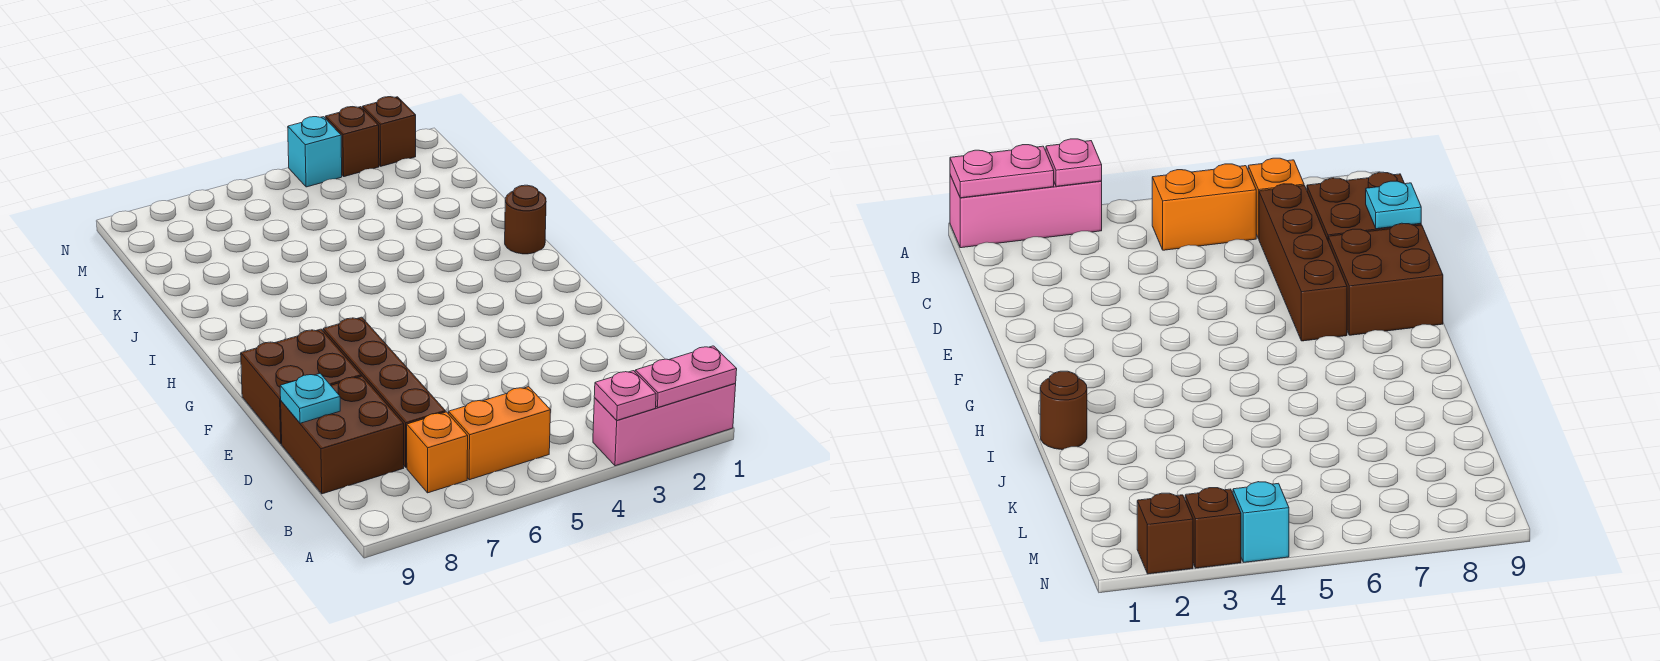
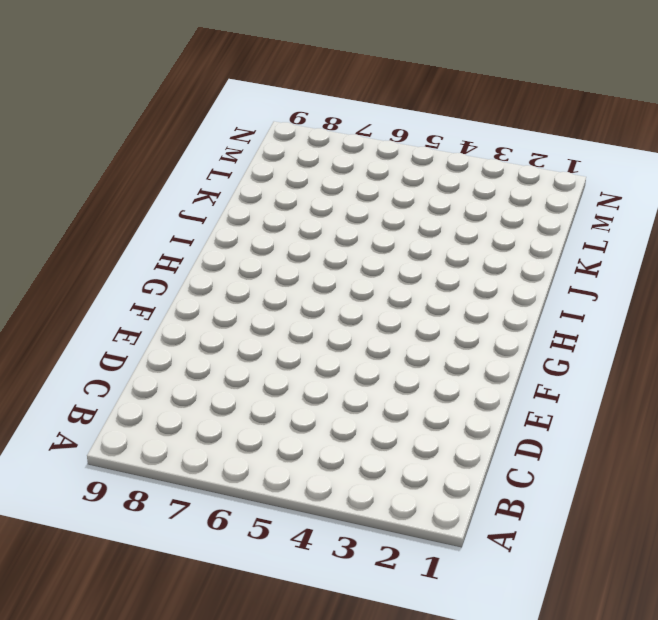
none -> pink 1x3 brick [593,384,736,466]
none -> orange 1x2 brick [448,387,551,480]
none -> orange 1x1 brick [407,412,468,493]

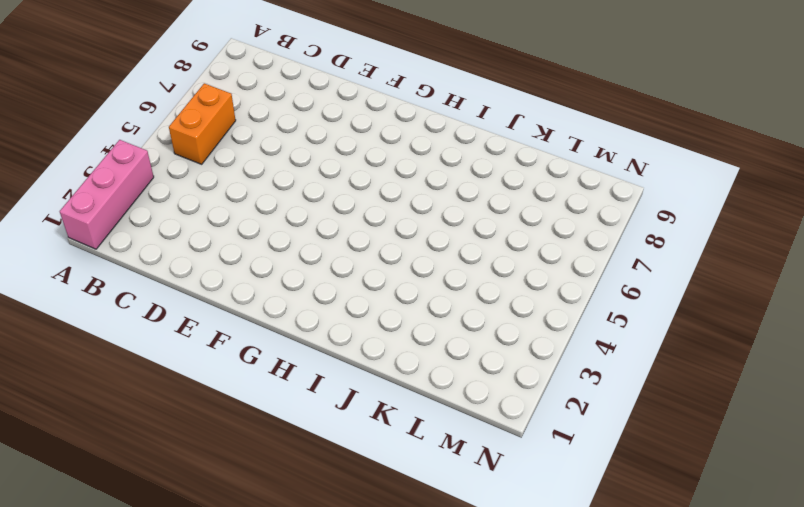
none -> orange 1x1 brick [407,412,468,493]
none -> brown 1x4 brick [323,317,445,468]
none -> brown 2x2 brick [281,376,404,494]

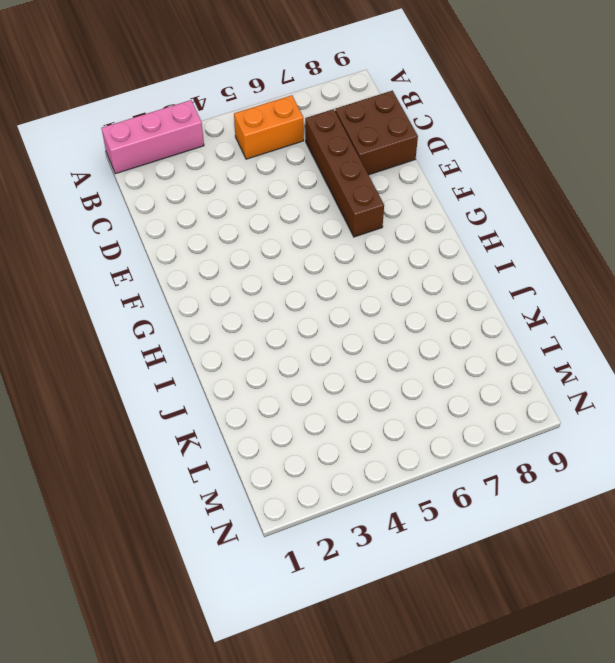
none -> orange 1x1 brick [407,412,468,493]
none -> brown 2x2 brick [241,329,361,444]
none -> brown 1x1 round brick [505,185,546,254]

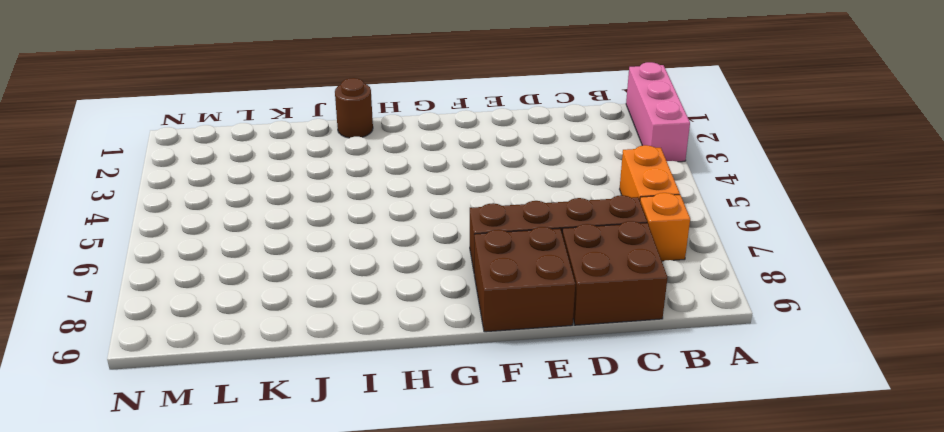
none -> brown 1x1 brick [362,97,416,166]
none -> brown 1x1 brick [325,107,379,177]
none -> cyan 1x1 brick [288,117,342,187]

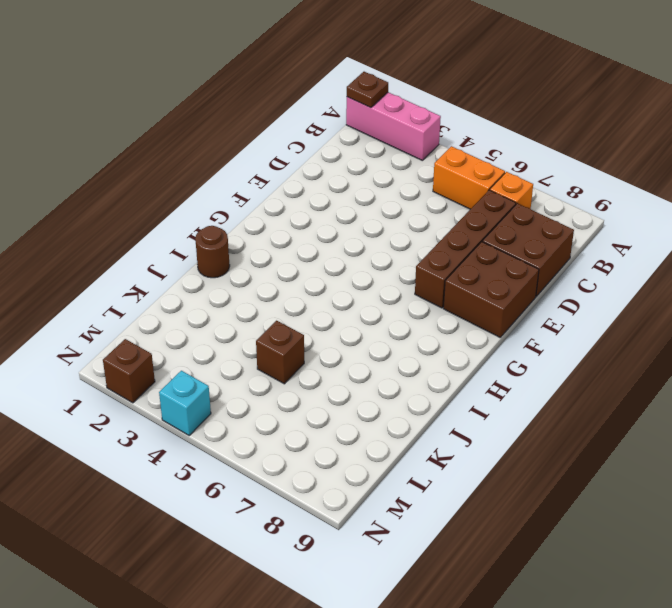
brown 1x1 plate [347,72,388,108] -> pink 1x2 plate [635,346,737,408]
brown 1x1 brick [256,321,304,384] -> brown 1x1 brick moved to [325,107,379,177]
none -> pink 1x1 plate [594,371,656,420]
none -> cyan 1x1 plate [280,373,340,423]

